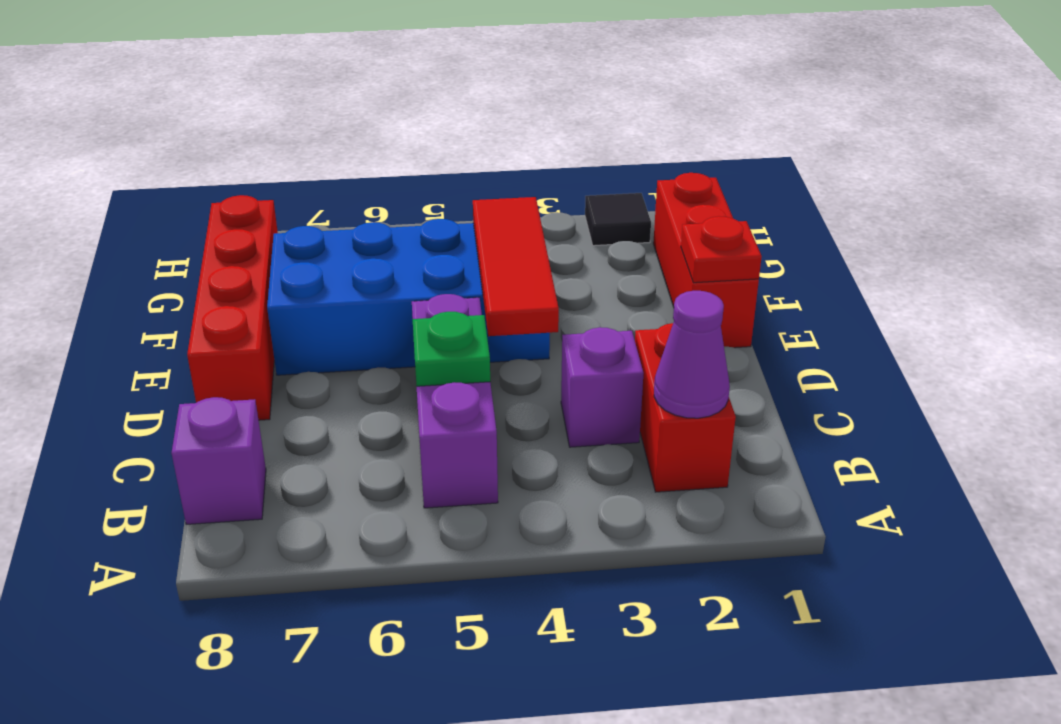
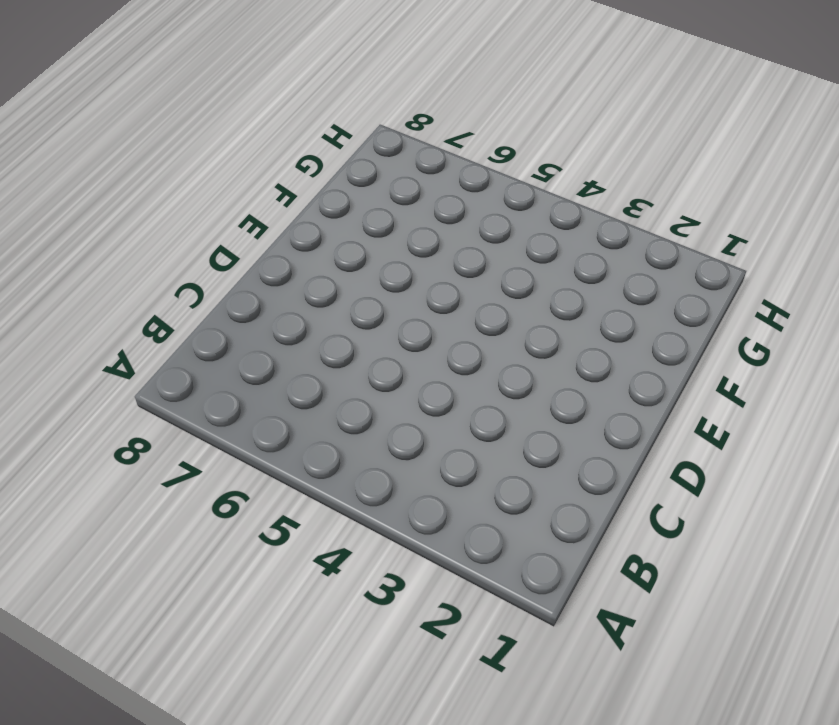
none -> red 1x2 brick [635,323,736,492]
none -> purple 1x3 brick [412,294,498,508]
none -> purple 1x1 brick [171,397,266,524]

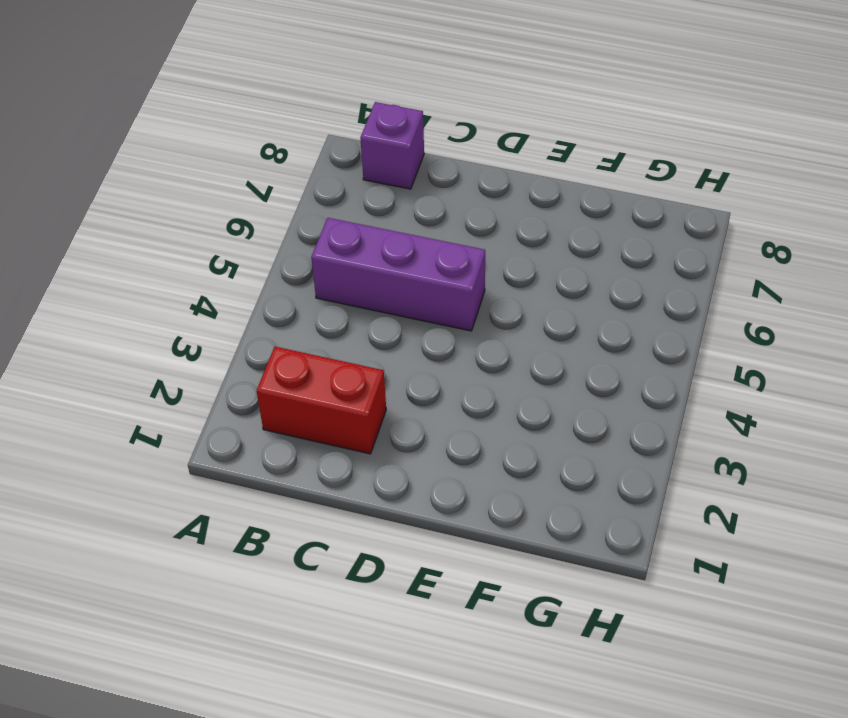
none -> purple 1x1 brick [561,327,644,447]
none -> red 1x4 brick [187,195,278,420]
none -> red 1x3 brick [653,173,759,348]

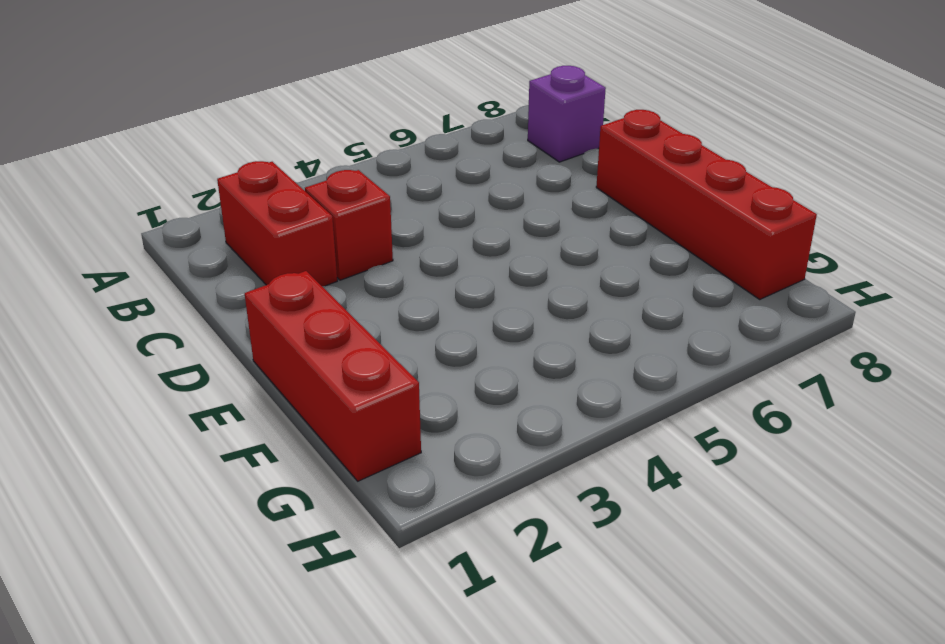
red 1x1 brick [305,170,393,280] -> purple 1x1 brick [561,327,644,447]
none -> purple 1x3 brick [412,294,498,508]
none -> blue 2x4 brick [267,219,550,375]
none -> black 1x1 tile [585,193,651,246]

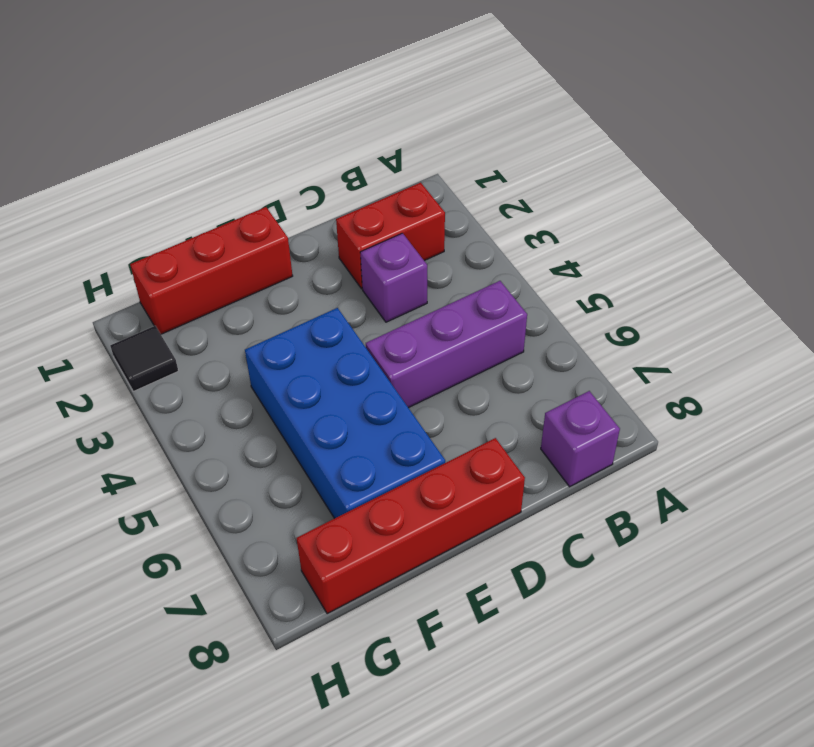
none -> purple 1x1 cone [654,291,730,418]
none -> green 1x1 plate [413,312,490,386]
none -> red 1x3 tile [473,197,559,336]

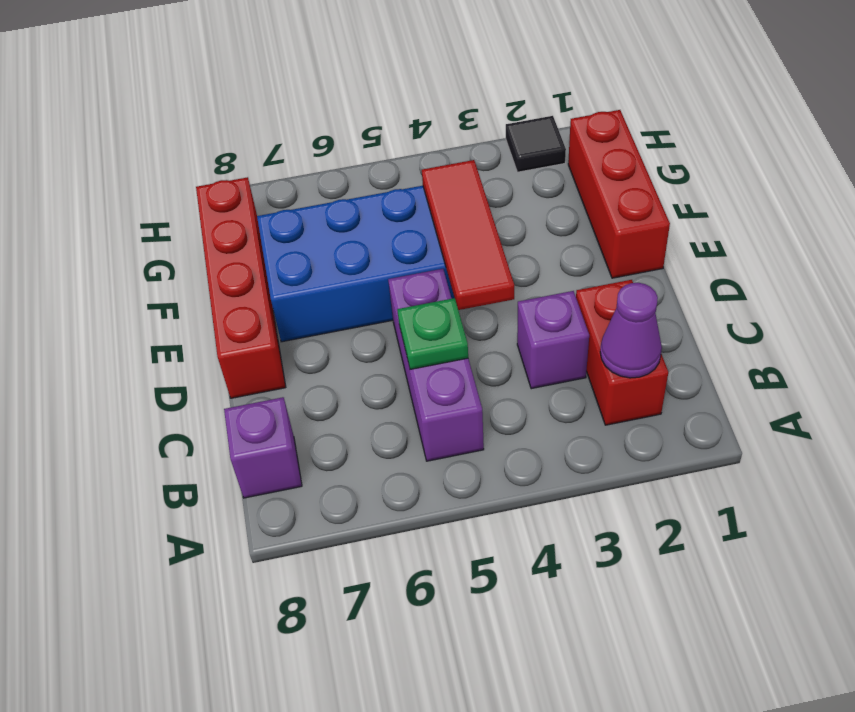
none -> red 1x1 plate [681,216,762,283]

